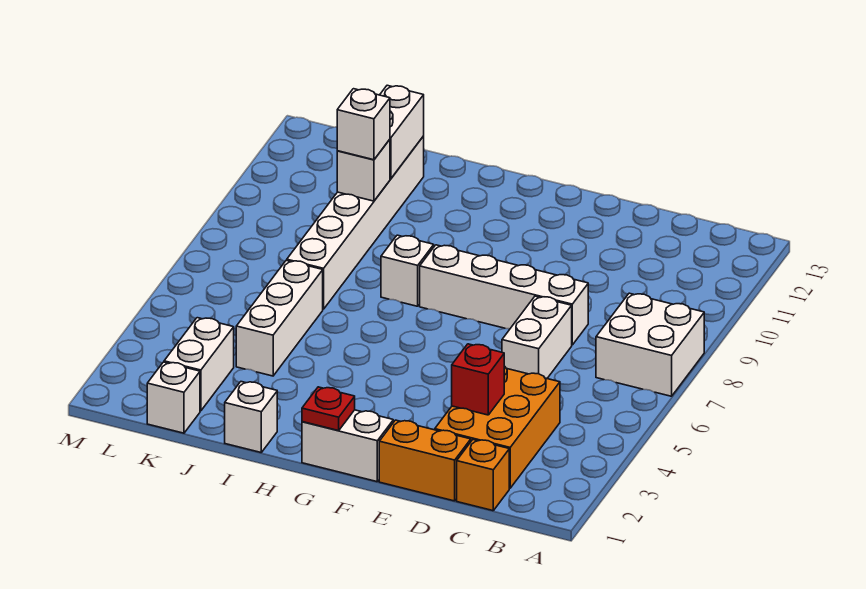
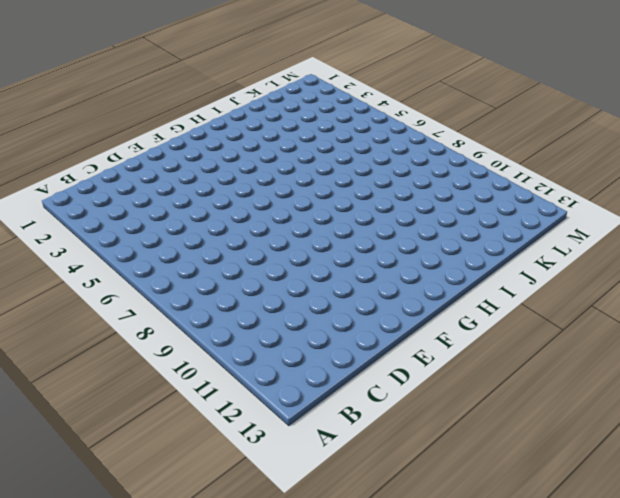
none -> white 2x2 brick [596,293,704,396]
none -> orange 1x1 brick [457,440,509,511]
none -> orange 2x3 brick [435,366,560,488]

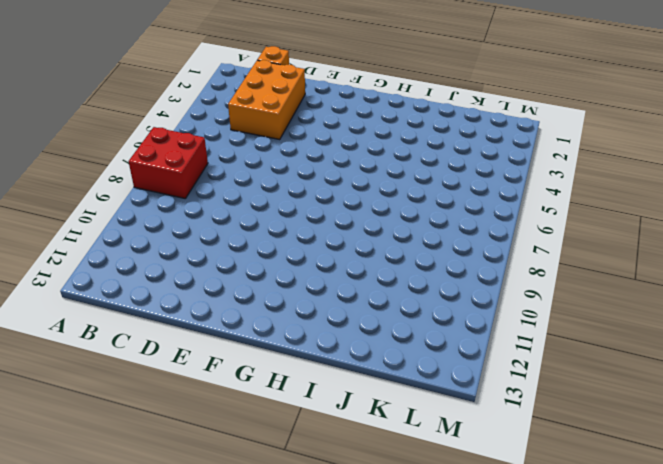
red 2x2 brick [129,127,208,198] -> white 2x2 brick [596,293,704,396]
none -> orange 1x2 brick [379,420,471,501]
none -> white 1x2 brick [502,296,572,378]
none -> white 1x4 brick [420,245,588,345]

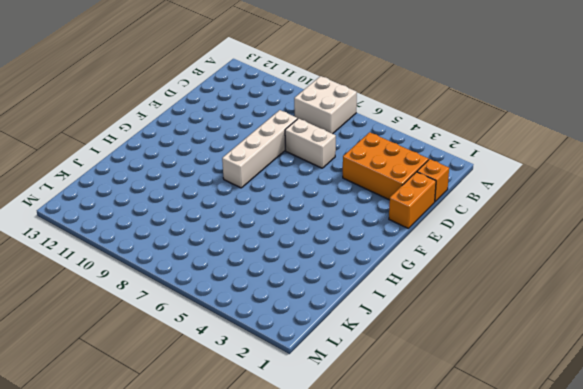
none -> white 1x2 brick [302,410,393,482]
none -> white 1x1 brick [381,235,434,306]
none -> white 1x1 brick [225,382,277,452]

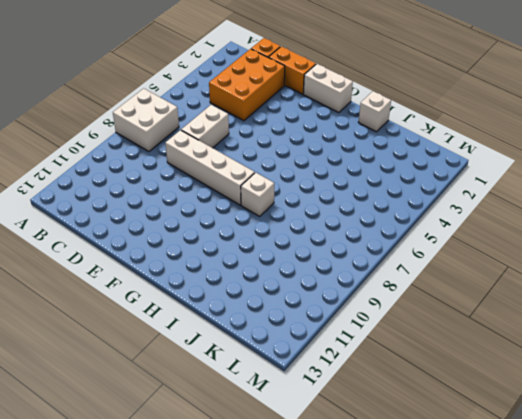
none -> white 1x3 brick [236,260,323,376]
none -> white 1x6 brick [287,136,424,309]
none -> white 1x1 brick [147,362,200,433]

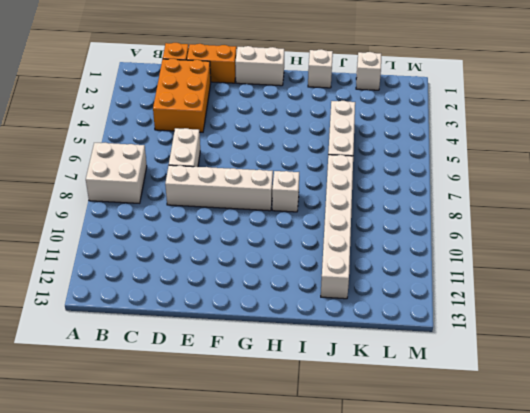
none -> white 1x2 brick [164,318,234,411]
none -> red 1x1 brick [452,344,504,415]
none -> red 1x1 plate [302,387,355,431]

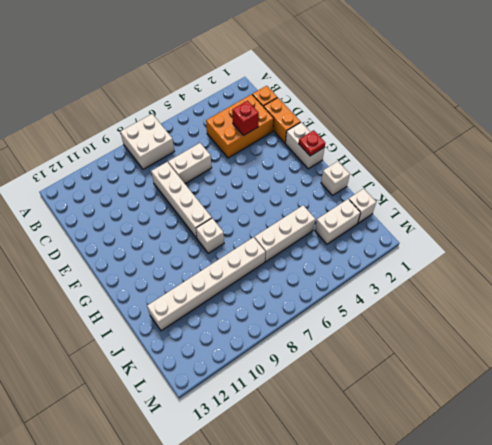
none -> white 1x1 brick [337,139,390,201]
none -> white 1x2 brick [380,85,424,179]
none -> white 1x1 brick [337,89,390,160]

